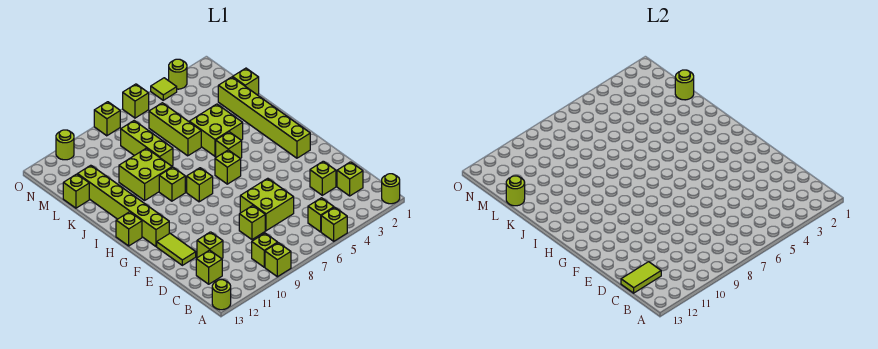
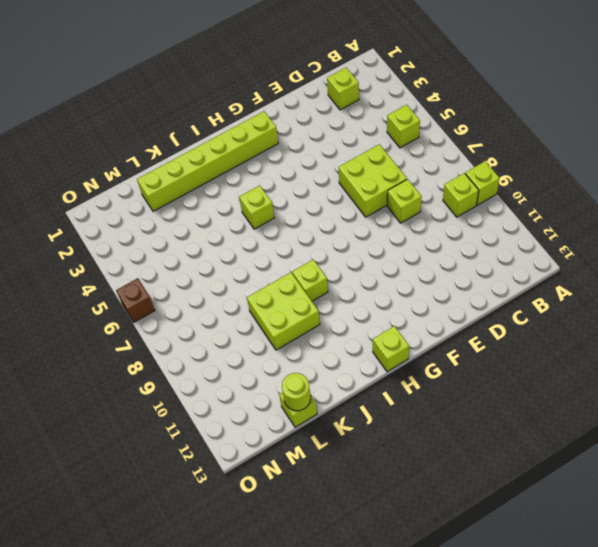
brown 1x1 brick [116,278,155,323] -> lime 1x1 brick [123,84,149,118]
none -> lime 1x1 round brick [382,174,400,204]
none -> lime 1x1 brick [321,207,347,241]
none -> lime 1x1 round brick [212,280,231,310]
none -> lime 1x1 brick [196,250,222,284]

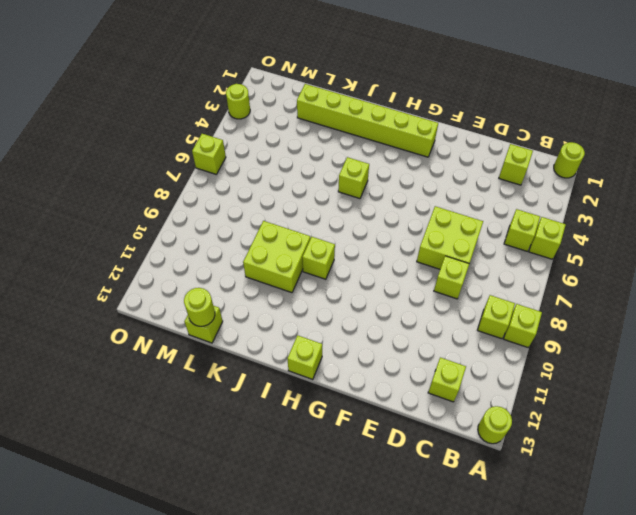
none -> lime 1x1 brick [310,161,336,195]
none -> lime 1x1 brick [197,232,223,259]
none -> lime 1x2 tile [157,233,196,265]
none -> lime 1x6 brick [78,165,169,246]

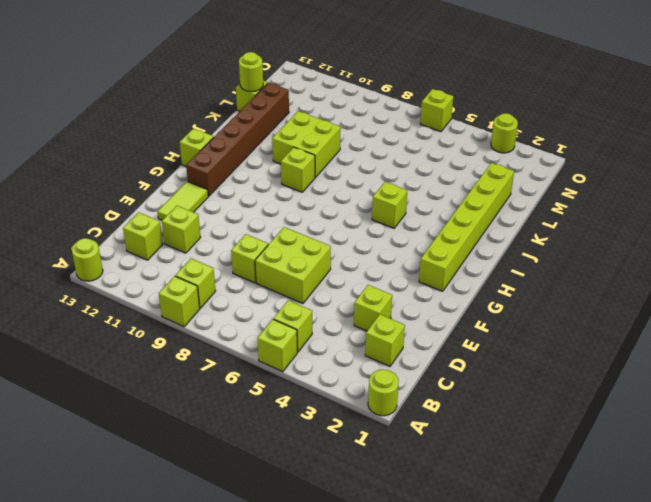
brown 1x6 brick [186,83,289,196] -> lime 1x6 brick [78,165,169,246]
none -> lime 1x1 brick [215,150,241,184]
none -> lime 1x1 brick [187,168,213,202]
none -> lime 2x2 brick [189,104,243,156]
none -> lime 1x3 brick [149,103,201,156]

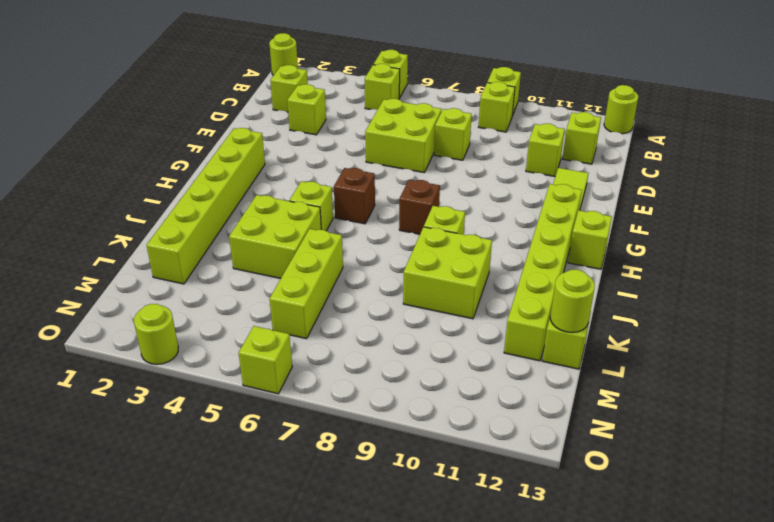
brown 1x1 brick [334,168,375,224] -> lime 1x1 brick [215,150,241,184]
brown 1x1 brick [399,180,440,234] -> lime 1x1 brick [187,168,213,202]
none -> lime 1x3 brick [121,121,173,166]
none -> lime 1x1 brick [233,68,259,95]
none -> lime 1x1 tile [151,78,177,100]
none -> lime 1x1 brick [94,102,120,136]

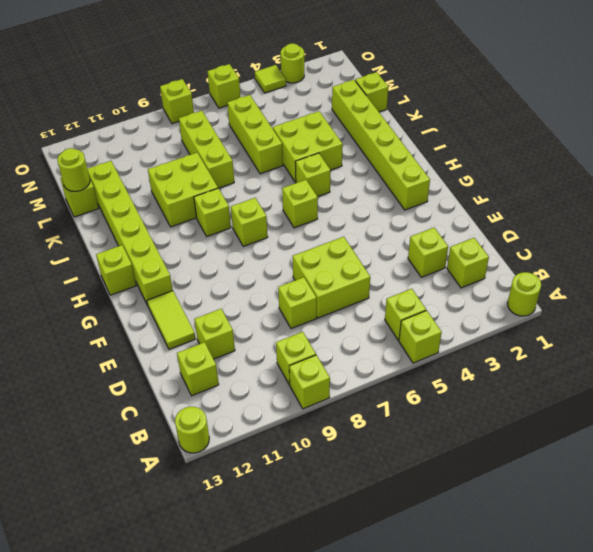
none -> lime 1x1 round brick [56,130,74,160]
none -> lime 1x2 tile [621,262,661,293]
none -> lime 1x1 round brick [675,70,694,100]

